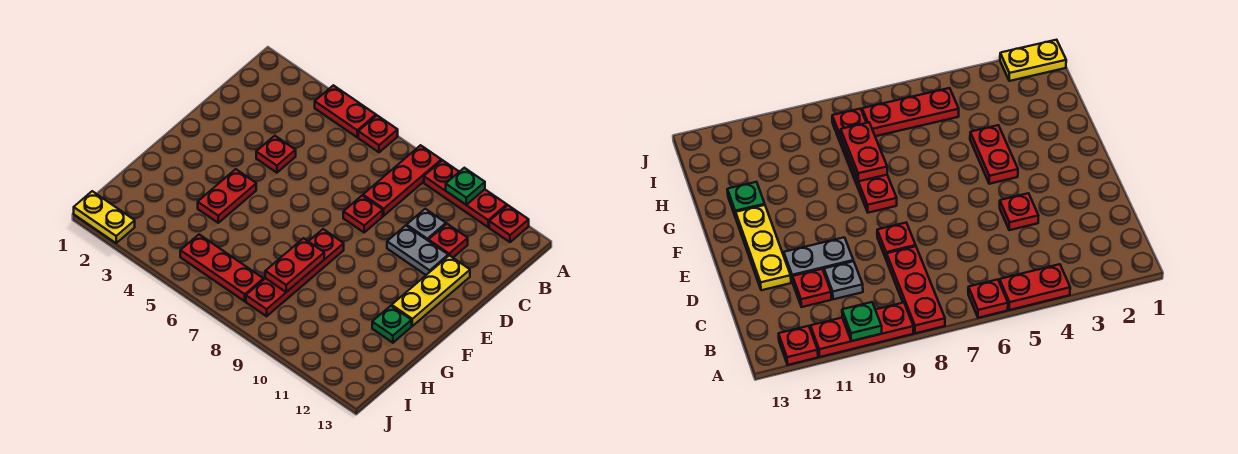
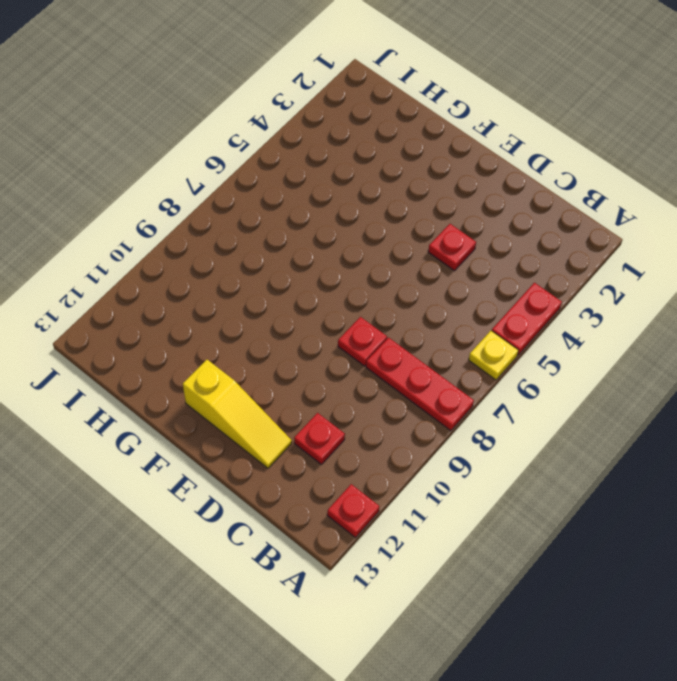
yellow 1x1 plate [469,331,519,380] -> red 1x1 plate [358,116,398,152]
yellow 1x3 slope [183,360,292,468] -> yellow 1x3 plate [392,255,470,326]
none -> red 1x3 plate [424,160,507,227]
none -> grey 1x1 plate [407,209,446,240]
none -> grey 1x2 plate [387,225,448,275]

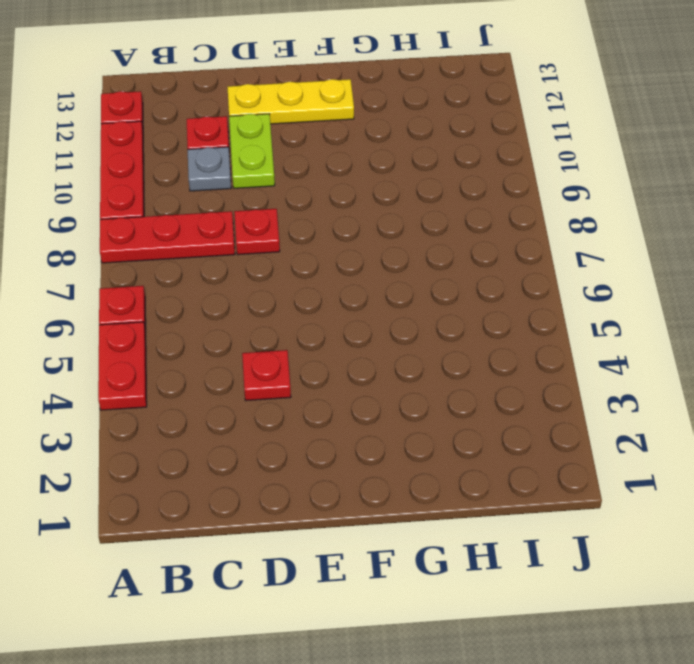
lime 1x2 plate [229,114,275,188] -> grey 1x2 plate [387,225,448,275]
none -> red 1x2 plate [198,169,256,223]
none -> red 1x4 plate [246,229,344,316]
none -> green 1x1 plate [372,306,412,343]

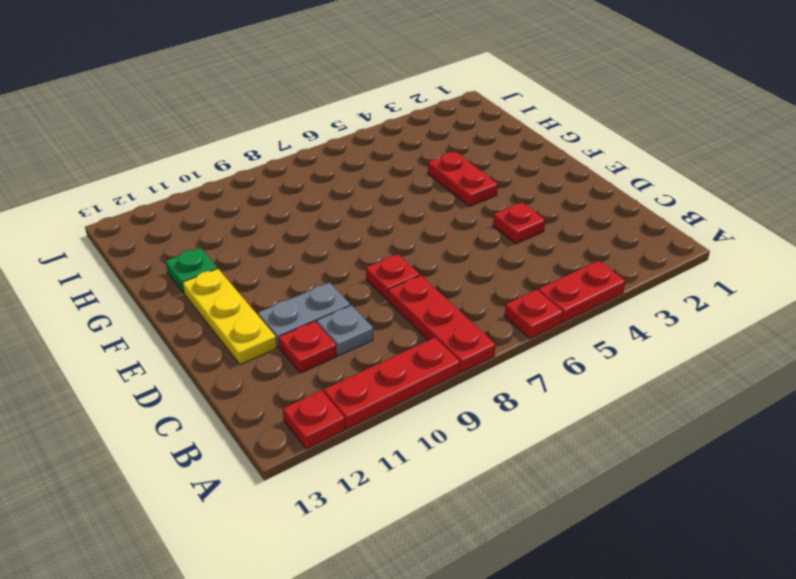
none -> red 1x4 plate [246,229,344,316]
none -> red 1x3 plate [180,235,263,301]
none -> yellow 1x2 plate [74,191,135,243]

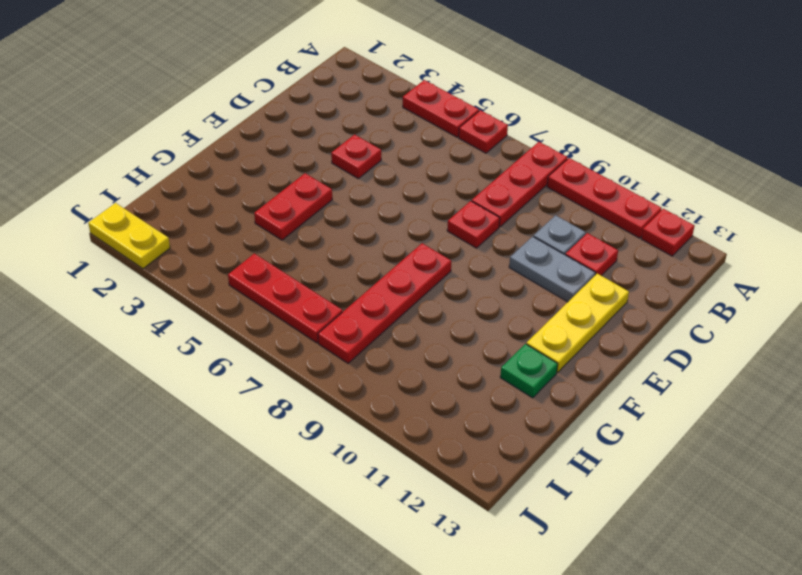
none -> green 1x1 plate [446,168,485,205]
none -> red 1x2 plate [265,238,324,292]

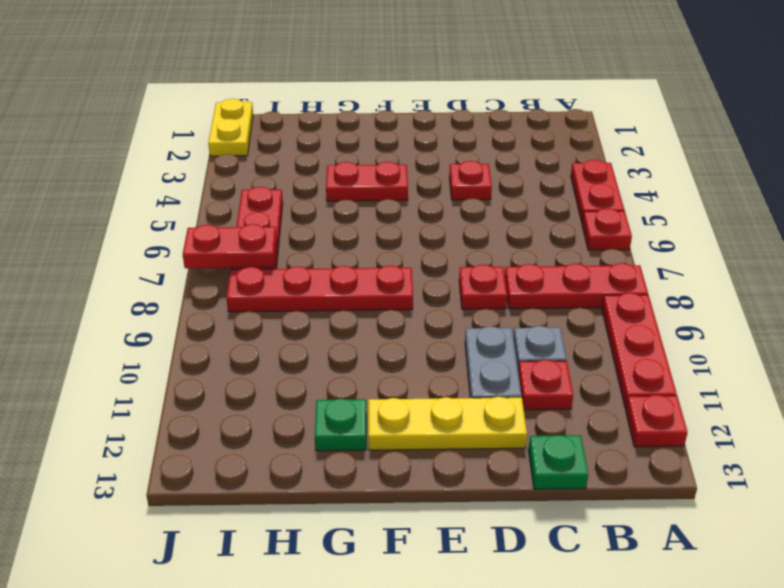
green 1x1 plate [528,435,588,489] -> green 1x1 plate moved to [446,168,485,205]
red 1x2 plate [183,224,277,268] -> red 1x2 plate moved to [265,238,324,292]

